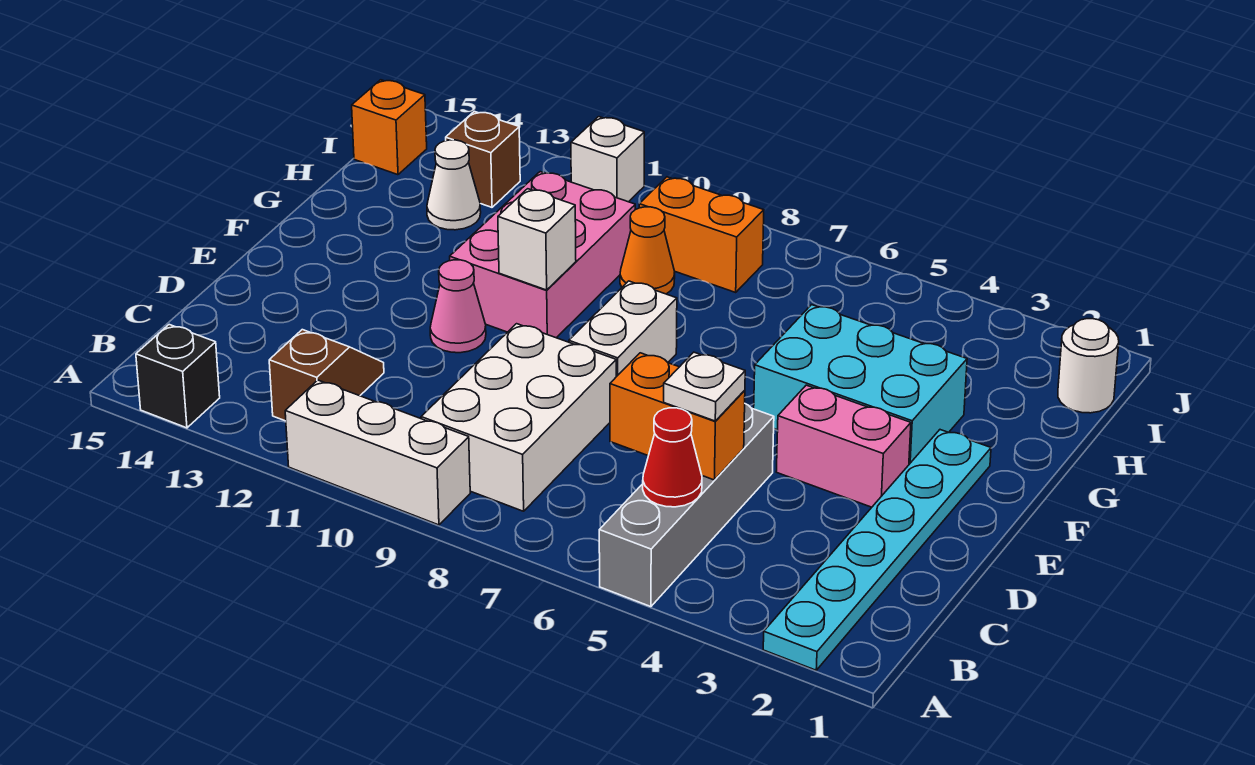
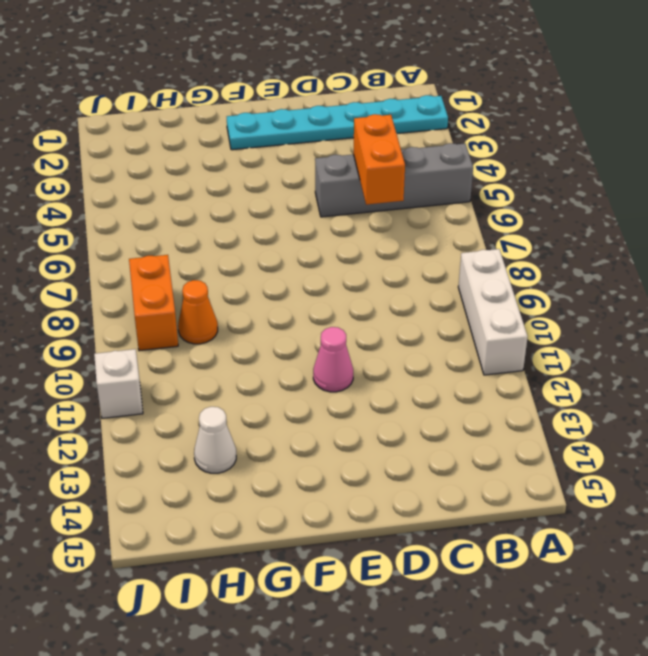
none -> black 1x1 brick [136,325,220,428]
none -> white 2x3 brick [421,324,616,511]
none -> brown 1x2 slope [269,330,384,421]

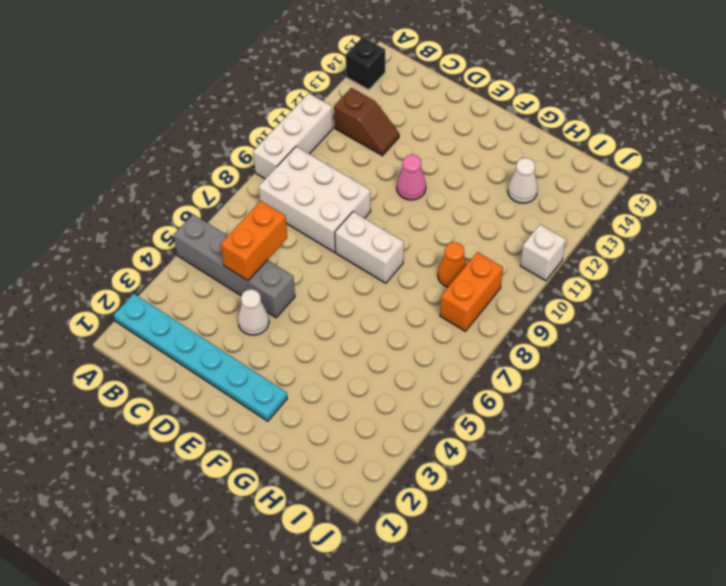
white 1x1 cone [238,289,269,335] -> none
none -> pink 1x2 brick [776,385,911,507]
none -> cyan 2x3 brick [754,305,967,464]
none -> pink 2x3 brick [450,172,635,338]

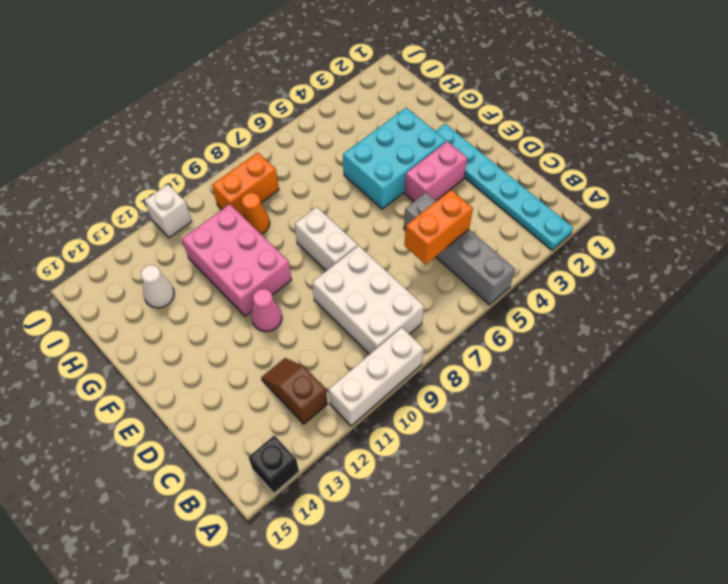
none -> white 1x1 round brick [1058,319,1119,413]
none -> brown 1x1 brick [446,111,520,207]
none -> orange 1x1 brick [352,80,427,175]

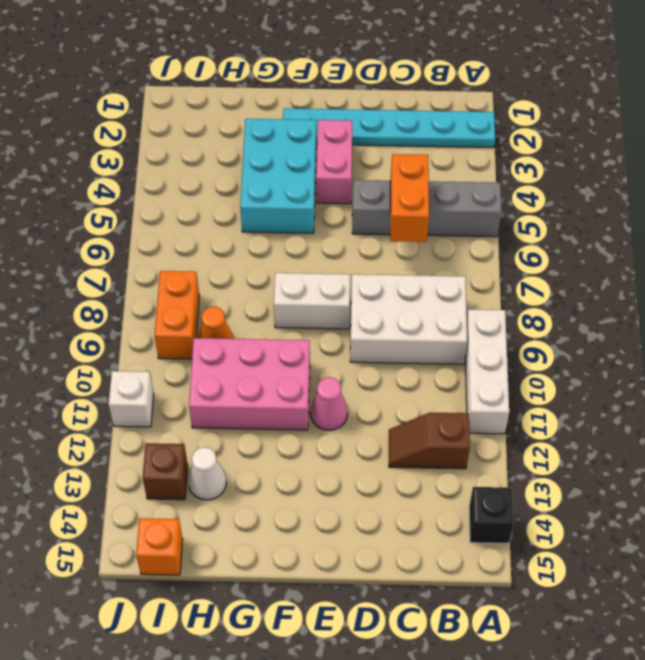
none -> white 1x1 round brick [1058,319,1119,413]
none -> red 1x1 cone [643,408,702,507]
none -> white 1x1 brick [498,189,576,290]

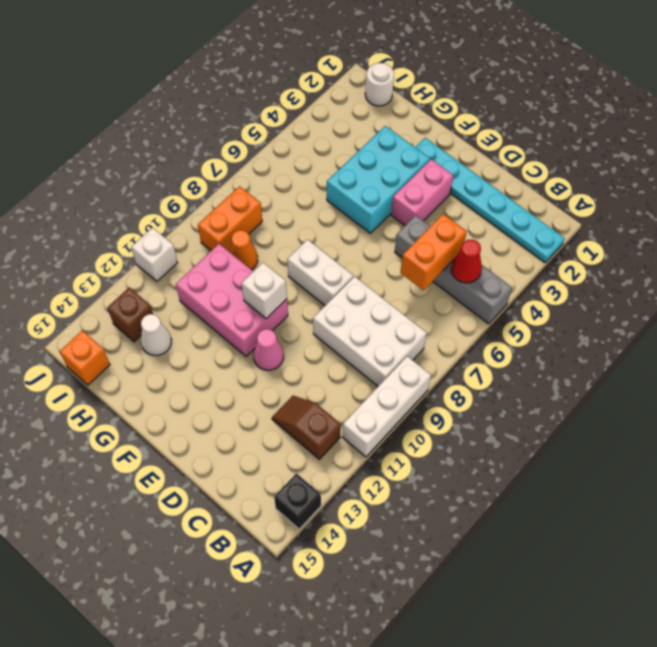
none -> white 1x1 plate [664,352,745,421]

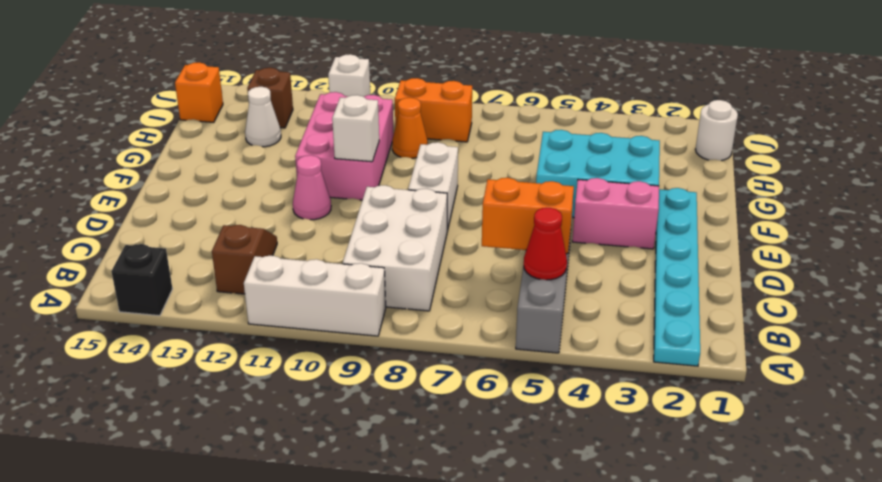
none -> white 1x1 plate [664,352,745,421]

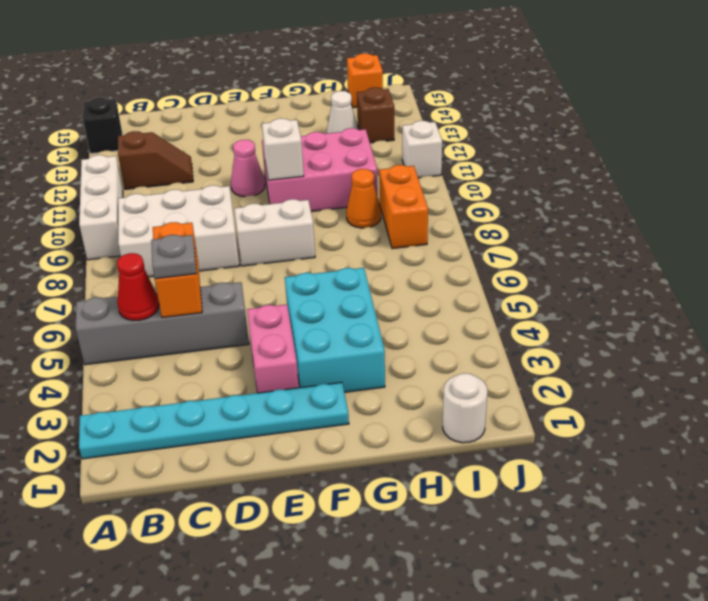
grey 1x1 plate [151,235,197,279] -> white 1x1 plate [664,352,745,421]

